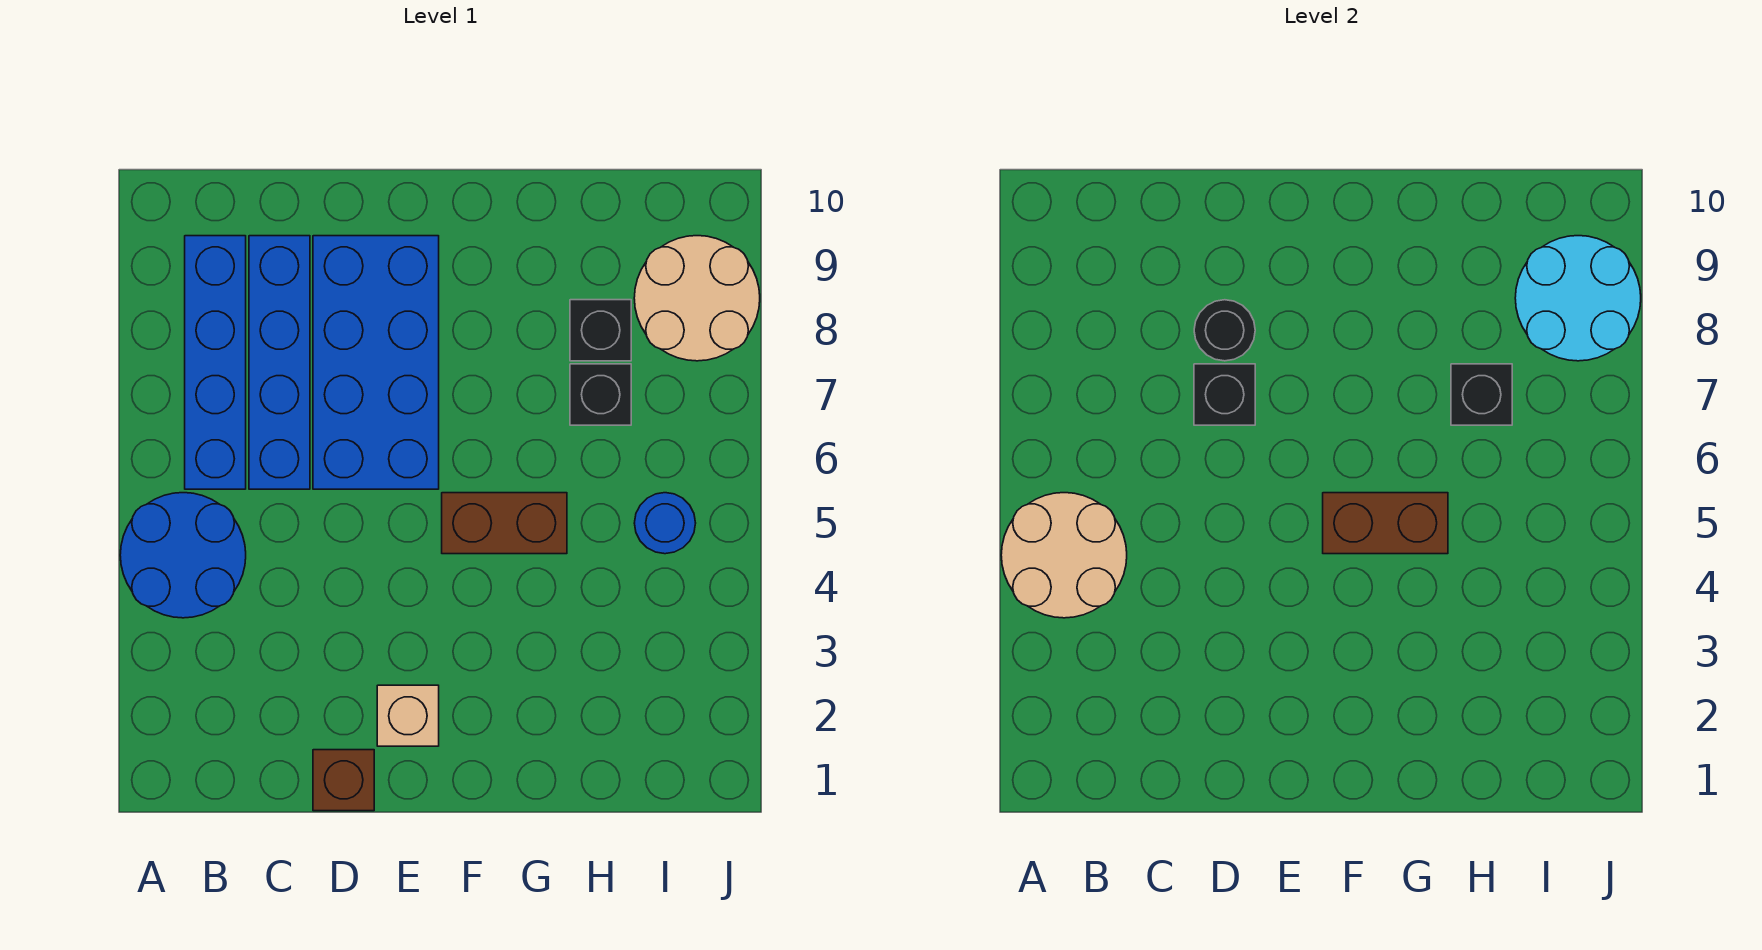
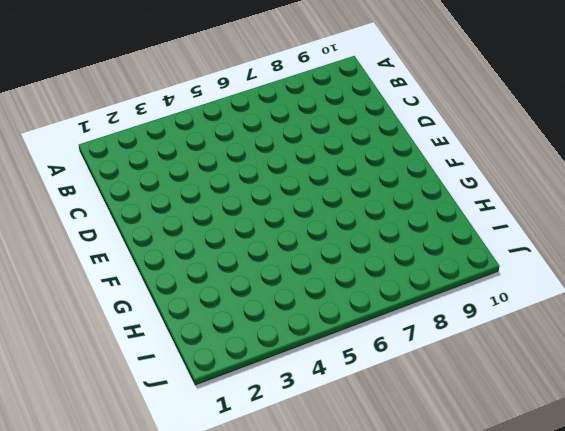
none -> blue 2x2 round brick [120,493,246,618]
none -> blue 1x4 brick [185,236,246,489]
none -> blue 1x4 brick [249,236,310,489]

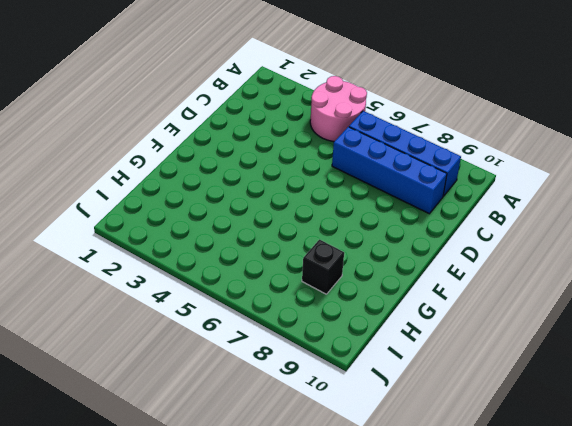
pink 2x2 round brick [310,76,367,141] -> blue 2x2 round brick [120,493,246,618]
none -> brown 1x1 brick [313,750,374,811]
none -> blue 2x4 brick [313,236,439,489]
none -> tan 1x1 brick [377,685,439,746]

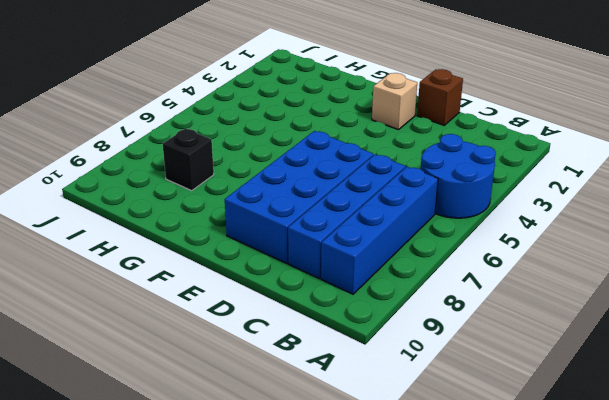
none -> brown 1x2 brick [442,493,567,554]
none -> black 1x1 brick [570,364,631,425]
none -> blue 1x1 round brick [634,493,696,554]

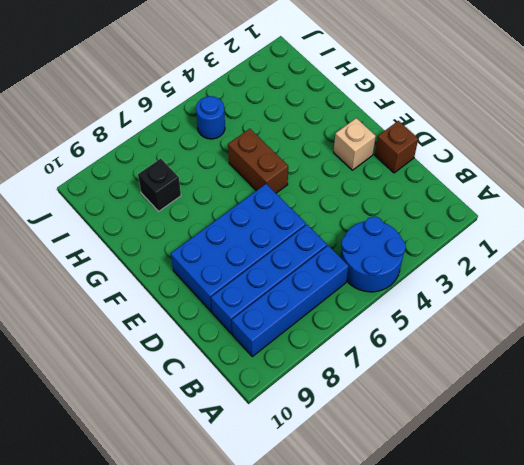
none -> black 1x1 brick [570,364,631,425]
none -> tan 2x2 round brick [634,236,760,361]
none -> tan 2x2 round brick [1001,493,1127,618]

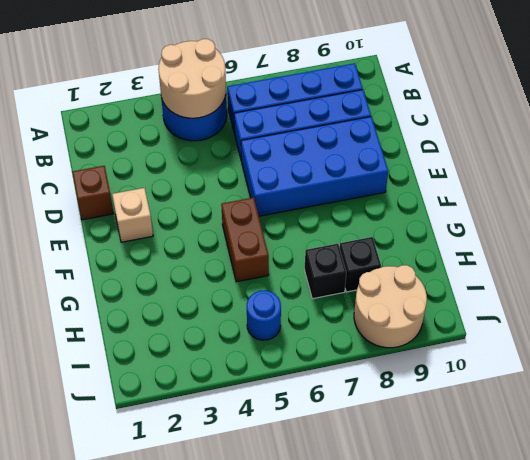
none -> black 1x1 brick [1194,364,1255,425]
none -> black 1x1 round brick [1194,300,1255,361]
none -> brown 1x2 brick [1323,493,1448,554]

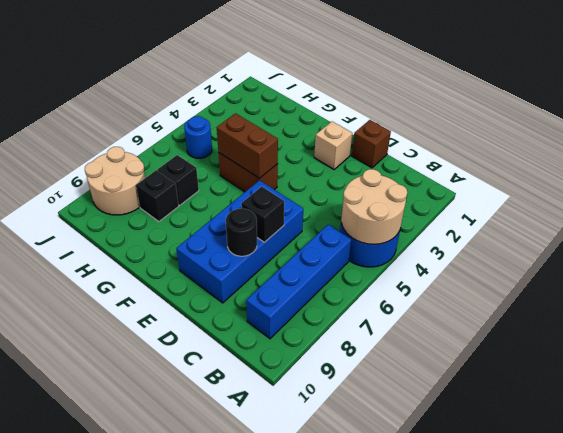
none -> blue 1x4 brick [249,236,310,489]
none -> black 1x1 brick [1451,364,1512,425]
none -> cyan 2x2 round brick [1515,236,1641,361]

